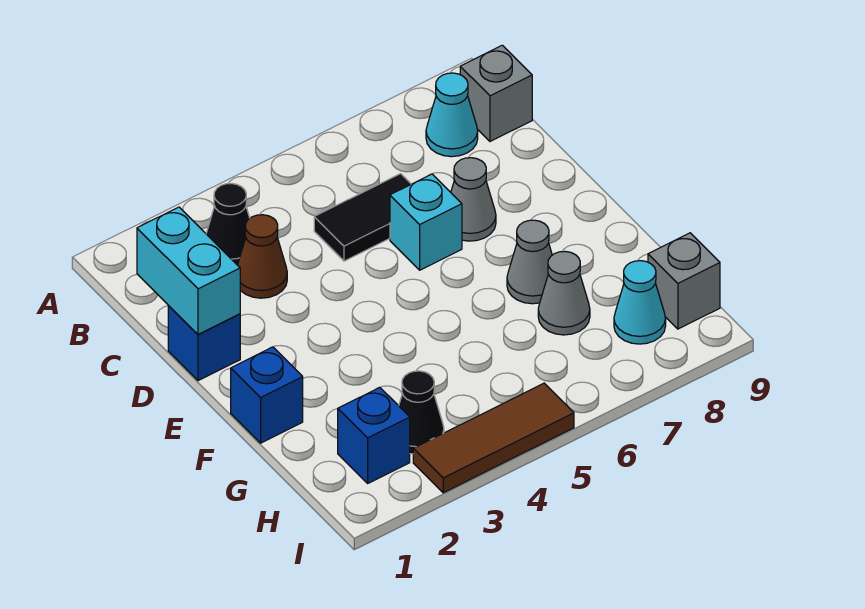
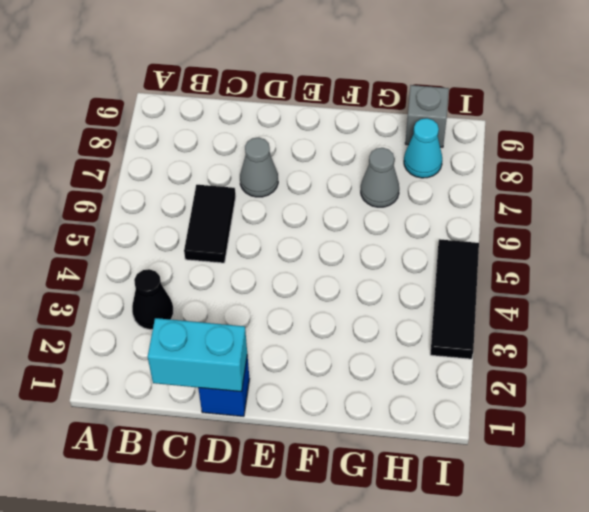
black 1x3 tile [430,239,479,359] -> brown 1x3 tile [413,383,574,493]
none -> cyan 1x1 cone [426,73,478,157]
none -> grey 1x1 brick [460,45,532,141]
none -> brown 1x1 cone [238,215,287,298]

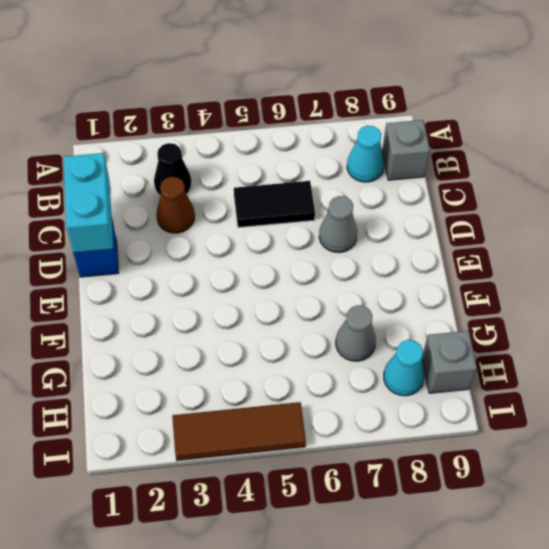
none -> cyan 1x1 brick [390,174,462,270]
none -> blue 1x1 brick [231,347,303,443]
none -> grey 1x1 cone [507,220,552,304]

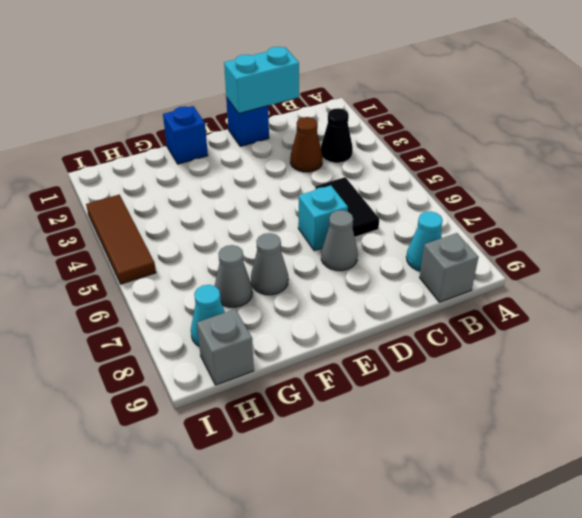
none -> blue 1x1 brick [338,387,410,483]
none -> black 1x1 cone [399,371,444,454]

